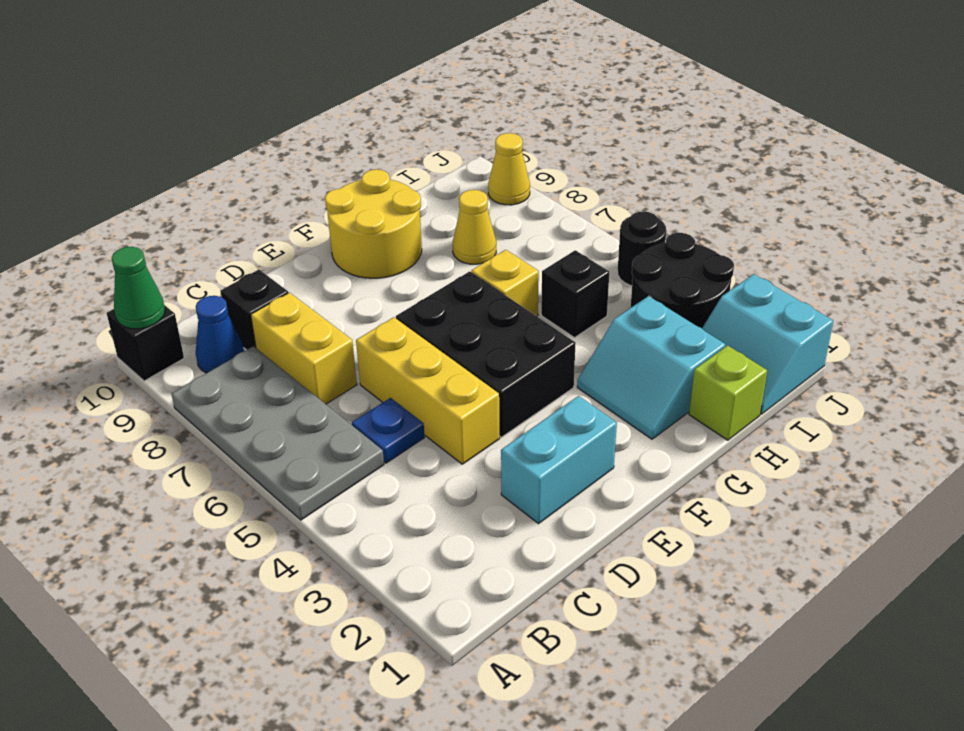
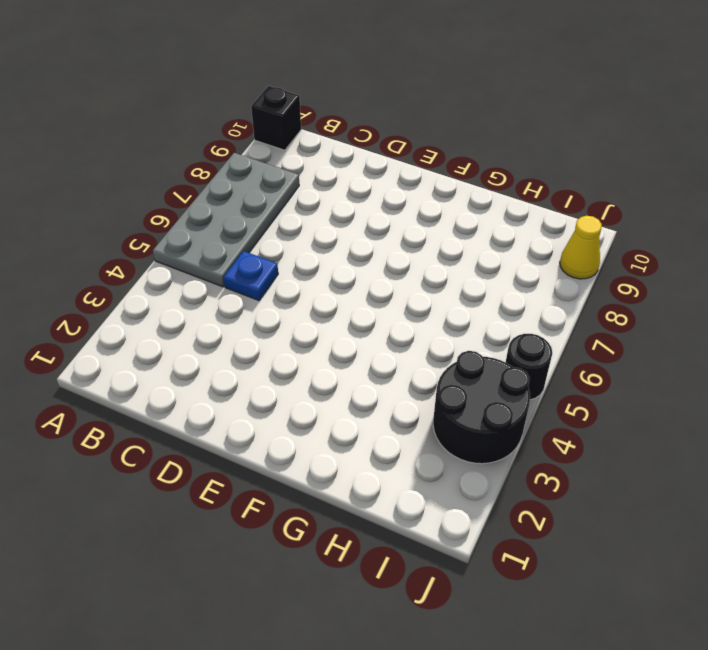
none -> blue 1x1 cone [196,296,244,373]
none -> yellow 1x2 brick [251,293,357,404]
none -> black 1x1 brick [221,270,288,350]

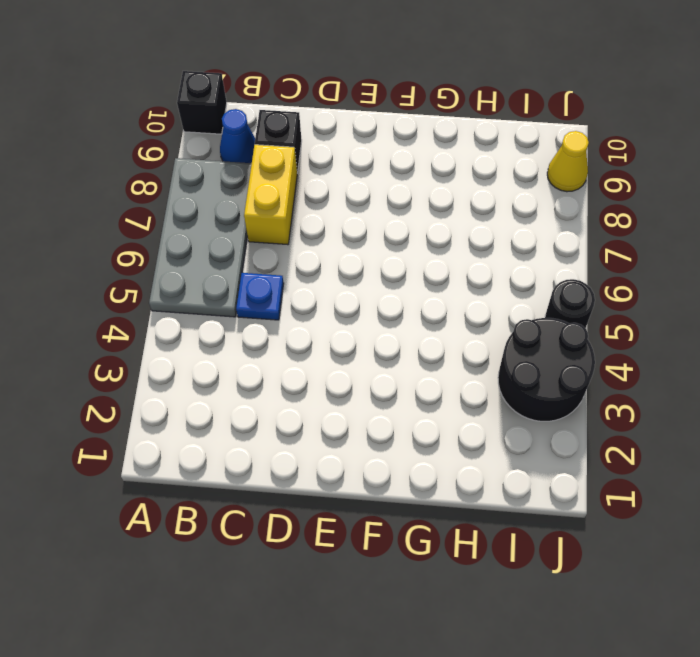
none -> cyan 1x2 brick [501,396,617,524]
none -> yellow 1x3 brick [356,317,500,464]
none -> black 2x3 brick [396,271,576,437]

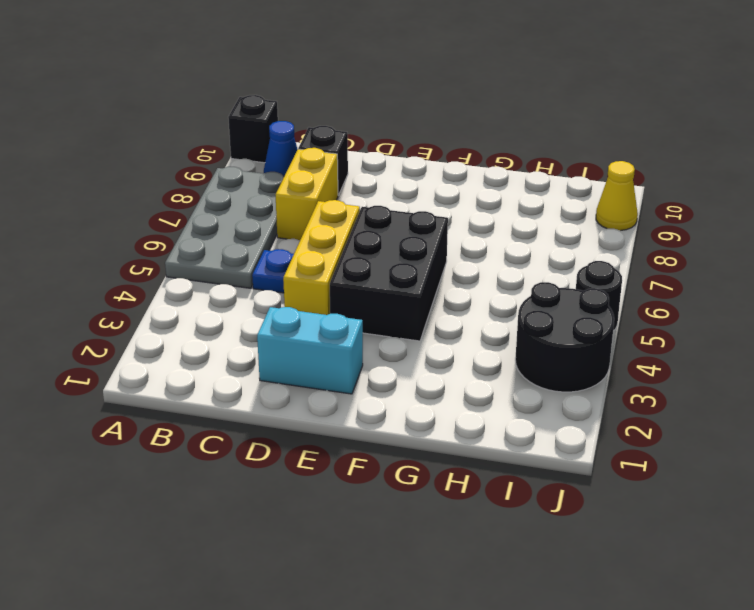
none -> yellow 2x2 round brick [325,170,422,278]
none -> cyan 2x2 slope [577,296,726,439]
none -> yellow 1x1 brick [471,250,539,316]

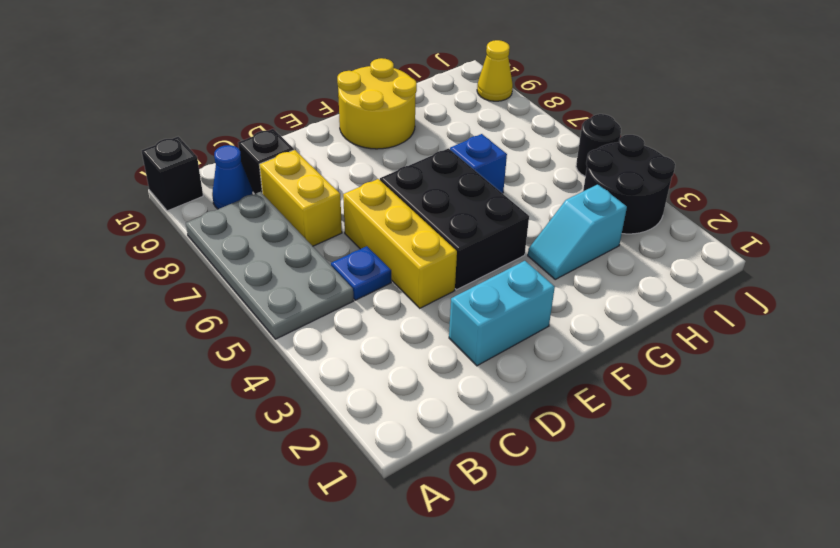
cyan 1x2 slope [528,184,627,279] -> cyan 2x2 slope [577,296,726,439]
blue 1x1 brick [450,134,507,193] -> yellow 1x1 brick [471,250,539,316]
none -> lime 1x1 brick [689,345,767,440]
none -> black 1x1 brick [541,250,609,338]
none -> yellow 1x1 cone [453,190,496,264]

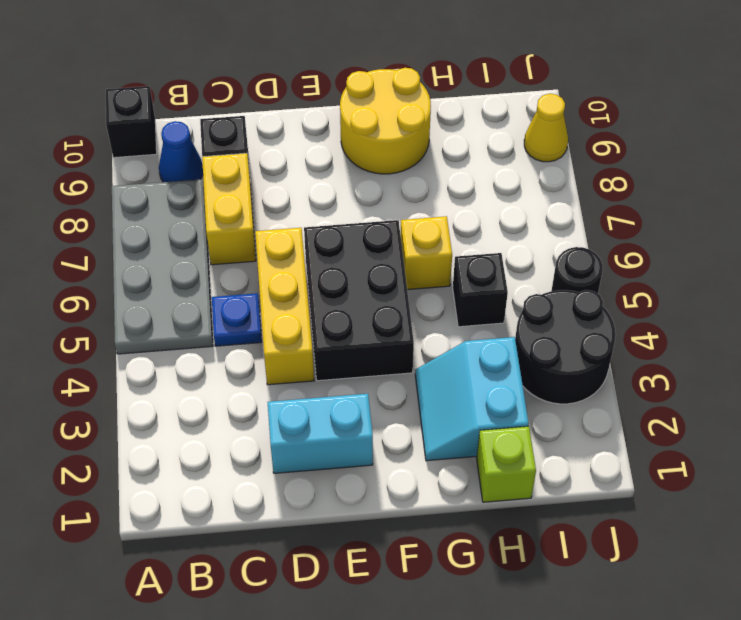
none -> yellow 1x1 cone [453,190,496,264]
none -> cyan 2x2 slope [702,274,833,414]
none -> green 1x1 cone [112,247,165,329]

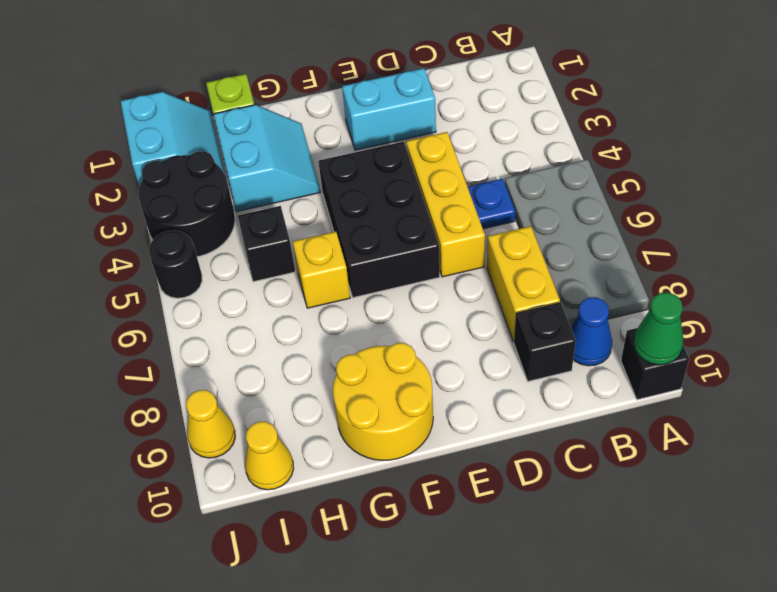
yellow 1x1 cone [245,422,294,490] -> yellow 1x1 cone moved to [453,190,496,264]

